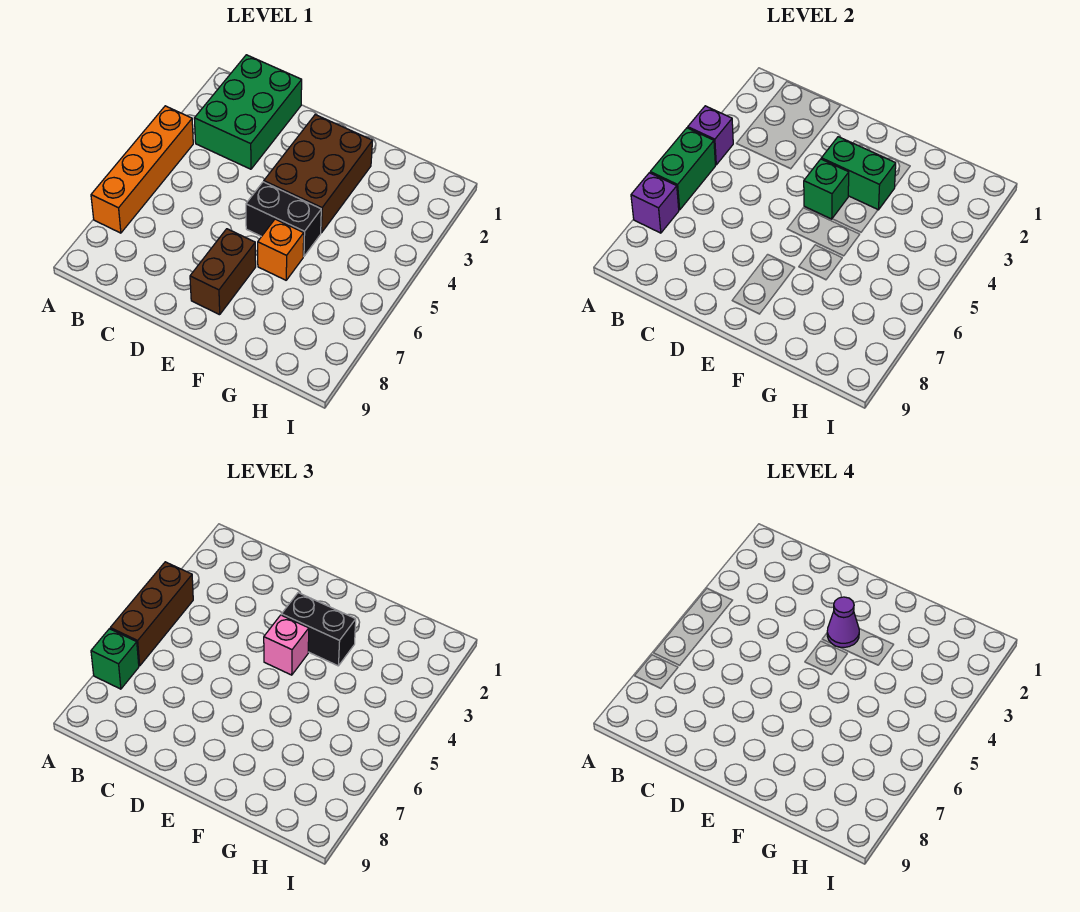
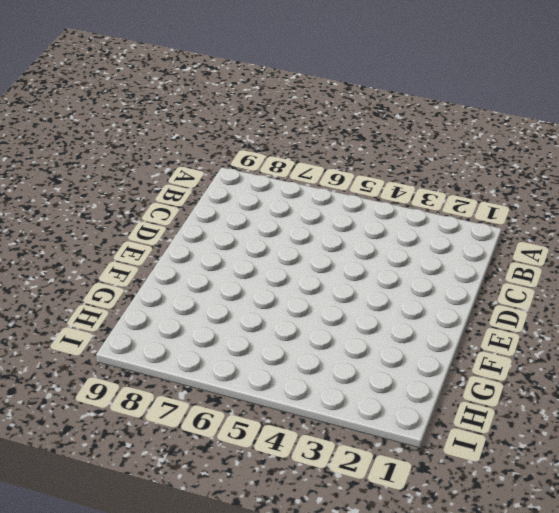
none -> orange 1x4 brick [91,106,193,233]
none -> green 2x3 brick [194,55,302,169]
none -> brown 2x3 brick [264,115,372,233]

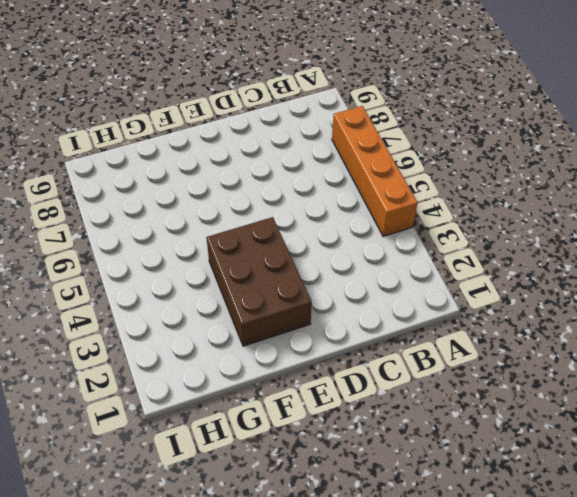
none -> green 2x3 brick [194,55,302,169]
none -> black 1x2 brick [246,182,321,256]
none -> brown 1x2 brick [190,229,256,315]

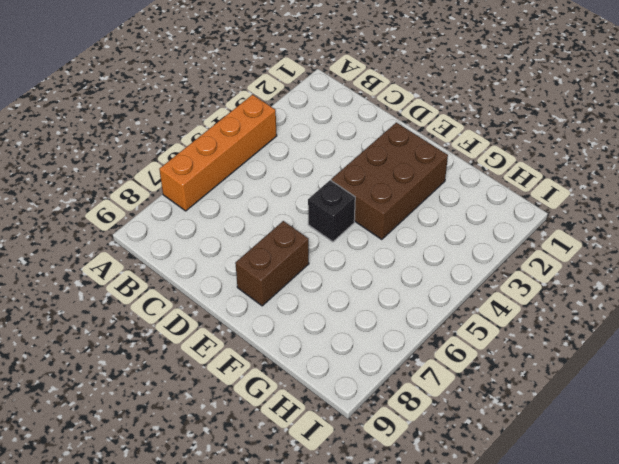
black 1x1 brick [308,180,355,242] -> black 1x2 brick [246,182,321,256]
none -> green 2x3 brick [194,55,302,169]
none -> orange 1x1 brick [258,219,304,280]
none -> purple 1x1 brick [688,106,733,165]

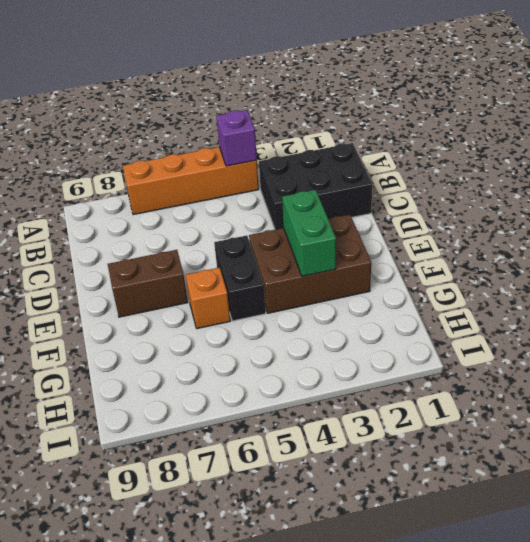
black 2x3 brick [259,143,372,230] -> green 2x3 brick [194,55,302,169]
none -> green 1x2 brick [650,128,715,210]
none -> purple 1x1 brick [631,173,679,233]
none -> green 1x1 brick [804,159,849,219]

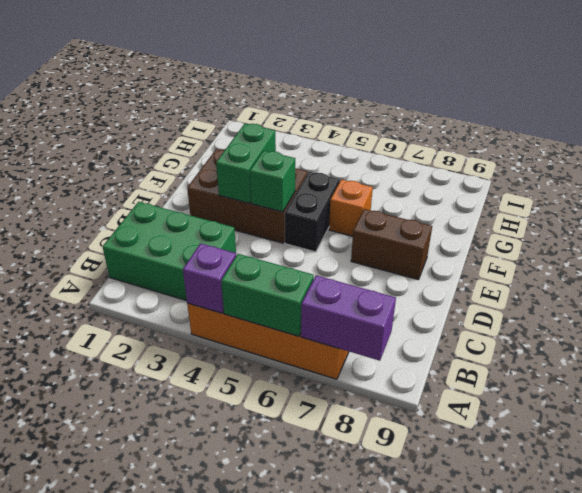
purple 1x2 brick [301,275,396,361] -> purple 1x1 brick [631,173,679,233]
none -> brown 1x3 brick [110,562,193,666]
none -> green 1x1 brick [91,629,139,689]
none -> black 1x2 brick [281,593,356,666]

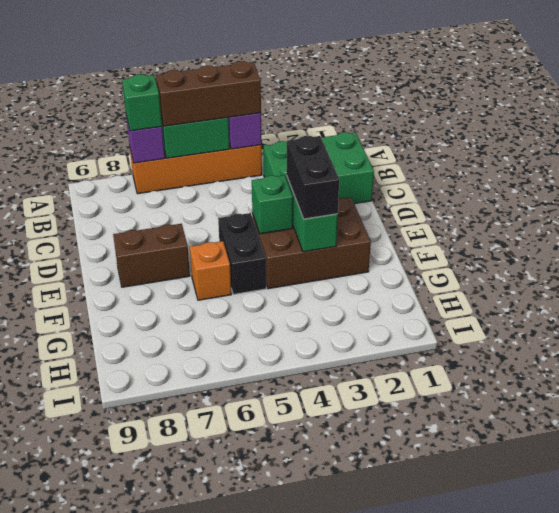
none -> pink 1x1 brick [264,615,309,675]
none -> purple 1x1 cone [827,597,859,647]

